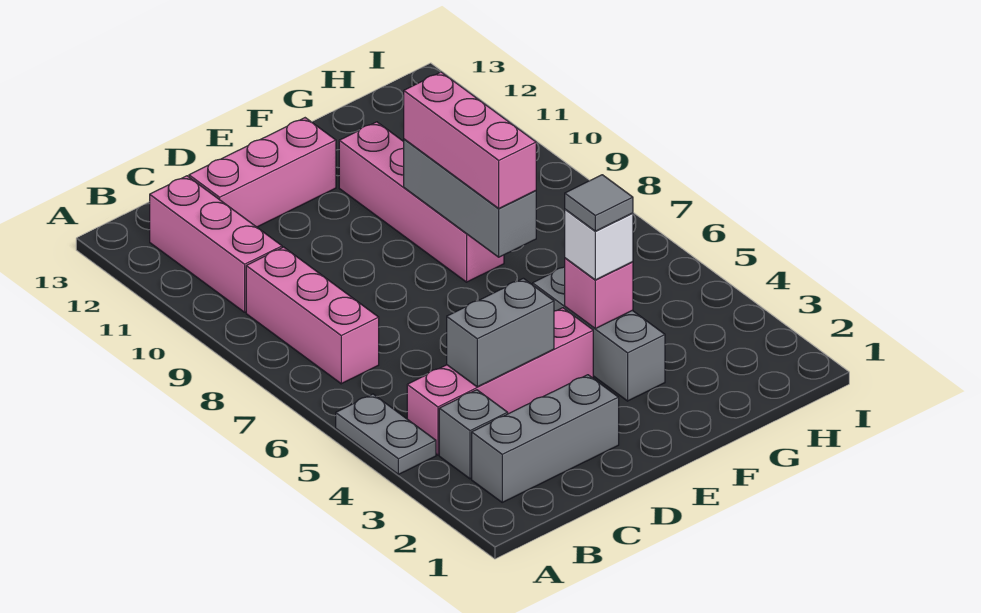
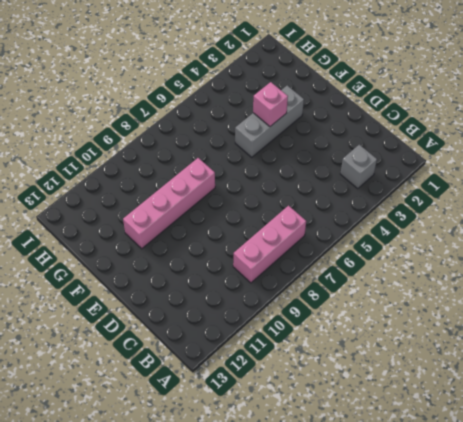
none -> grey 1x2 plate [336,394,436,474]
none -> grey 1x3 brick [472,375,619,502]
none -> pink 1x4 brick [407,308,593,455]

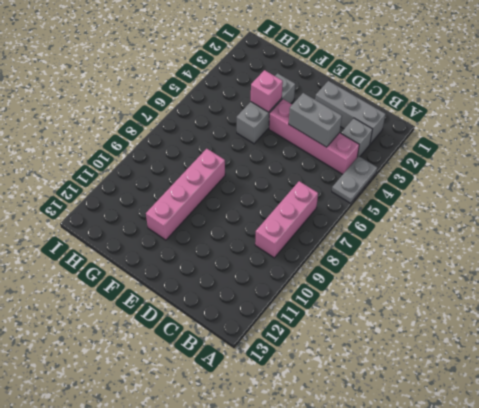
none -> pink 1x3 brick [150,176,282,312]
none -> pink 1x3 brick [189,118,336,227]
none -> grey 1x3 brick [404,139,536,257]

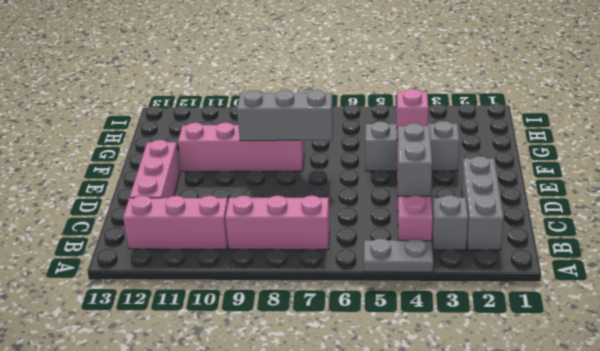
none -> white 1x1 brick [565,209,633,280]
none -> pink 1x3 brick [404,72,536,208]
none -> grey 1x1 tile [565,175,633,231]

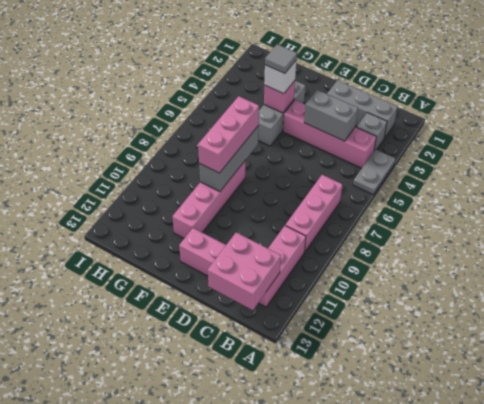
pink 2x2 brick [208,233,281,310] -> none

